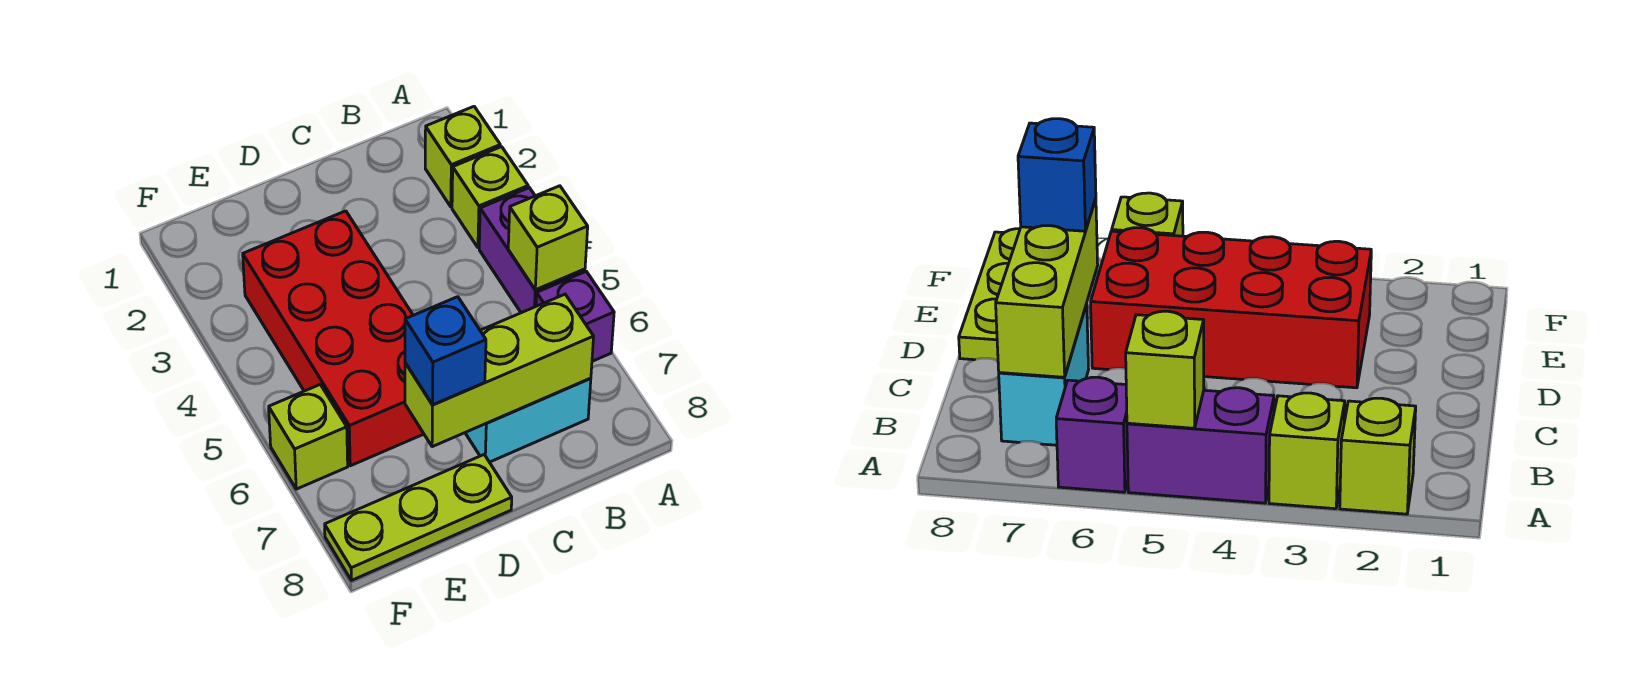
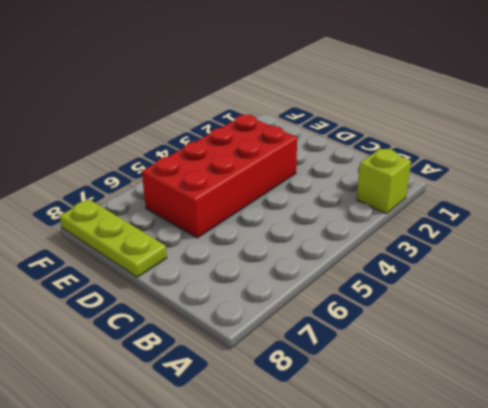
none -> lime 1x1 brick [452,147,528,248]
none -> purple 1x2 brick [479,188,585,313]

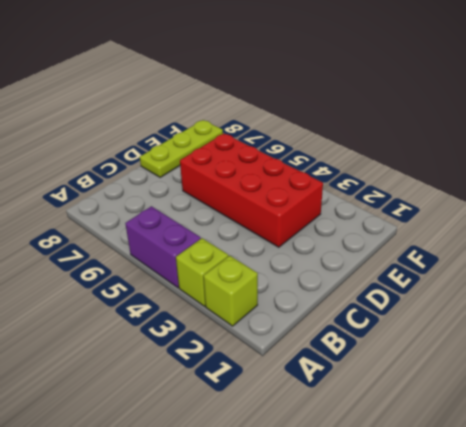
none -> purple 1x1 brick [536,271,614,361]
none -> cyan 1x2 brick [465,378,591,462]

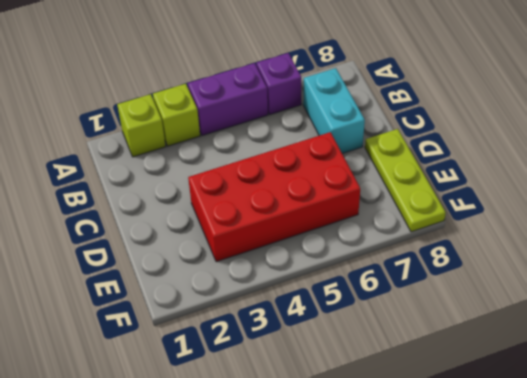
none -> lime 1x1 brick [269,385,348,489]
none -> lime 1x1 brick [508,186,588,290]

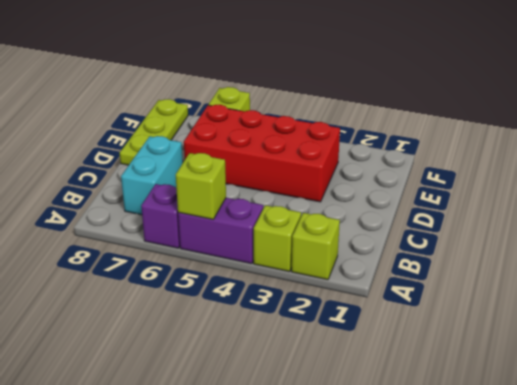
none -> lime 1x3 brick [405,294,594,447]
none -> blue 1x1 brick [405,297,486,405]

